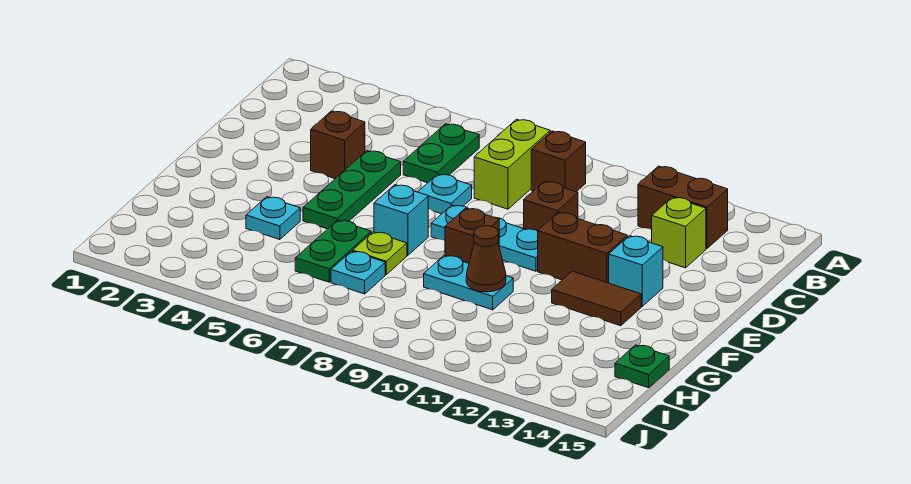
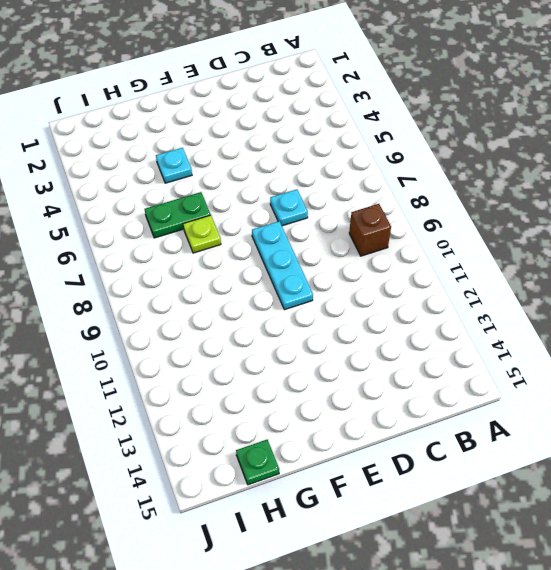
none -> green 1x2 plate [403,124,479,183]
none -> lime 1x2 brick [474,119,550,209]
none -> brown 1x2 brick [638,166,728,249]

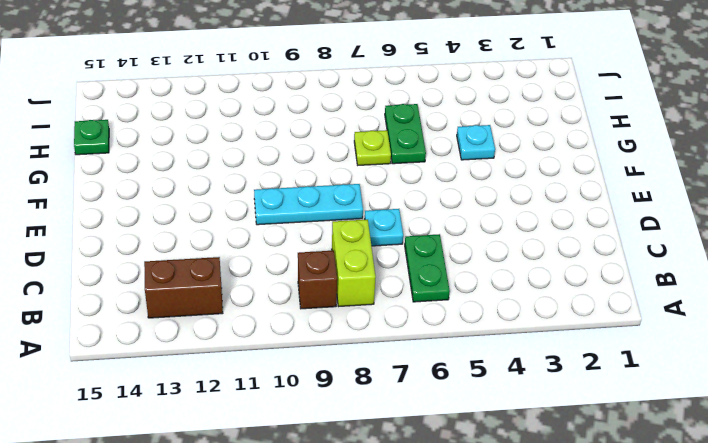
none -> lime 1x1 brick [652,197,706,268]
none -> brown 1x1 brick [311,111,365,179]
none -> green 1x3 plate [303,151,401,229]

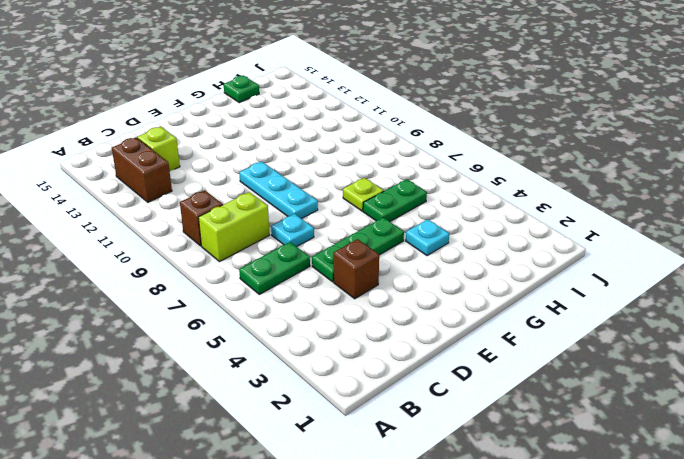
none -> brown 1x1 brick [524,181,578,231]
none -> brown 1x2 brick [538,212,627,283]
none -> cyan 1x1 brick [609,236,663,306]

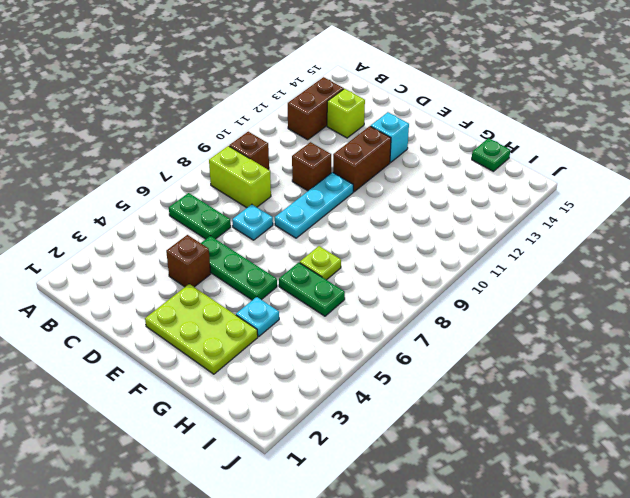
lime 2x3 plate [145,284,258,374] -> none
none -> cyan 1x1 brick [374,185,428,255]
none -> brown 1x1 brick [445,208,499,263]
none -> brown 1x2 tile [552,271,641,326]

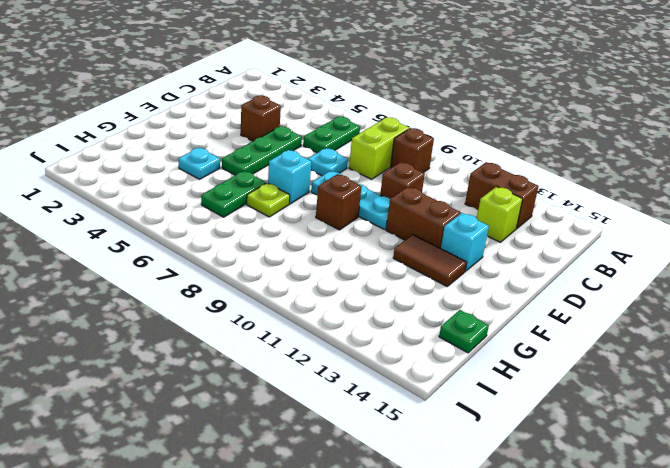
none -> cyan 1x2 plate [424,255,513,310]
none -> cyan 1x1 plate [331,251,385,294]
none -> brown 1x1 cone [466,226,506,292]

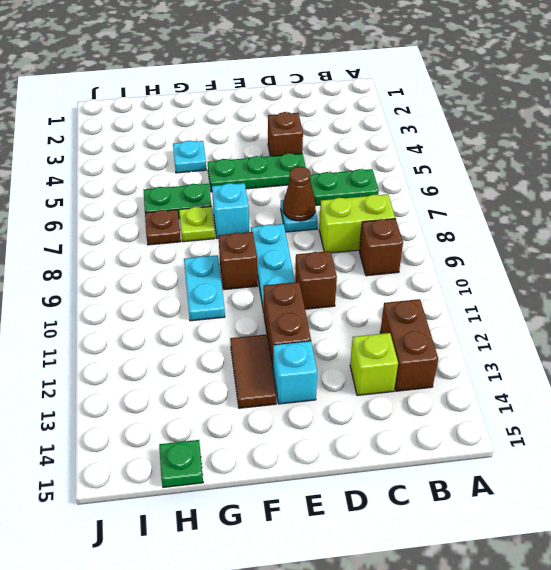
brown 1x1 cone [283,167,315,221] -> brown 1x1 cone moved to [466,226,506,292]
brown 1x1 plate [145,210,181,245] -> cyan 1x1 plate [331,251,385,294]

